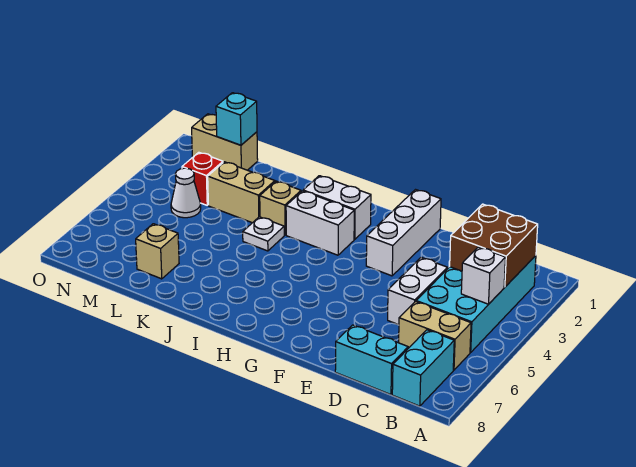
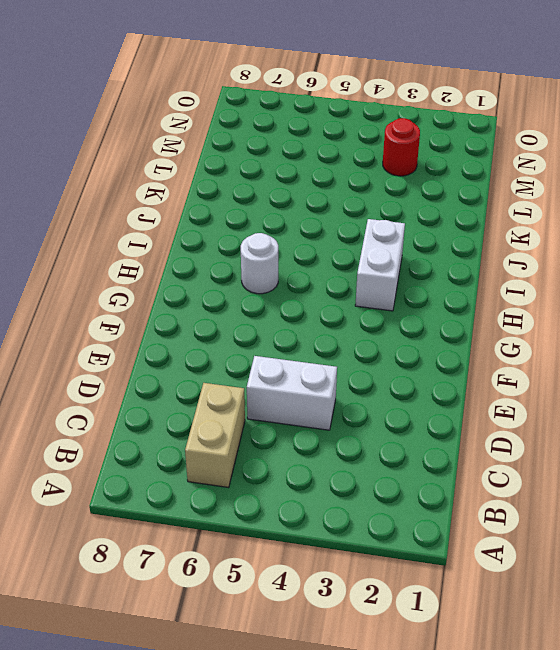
white 1x1 round brick [241,233,278,294] -> none
red 1x1 round brick [383,118,420,176] -> red 1x1 brick [182,152,223,205]
none -> cyan 2x4 brick [416,256,536,353]
none -> cyan 1x2 brick [392,330,454,406]
none -> cyan 1x2 brick [335,325,408,395]

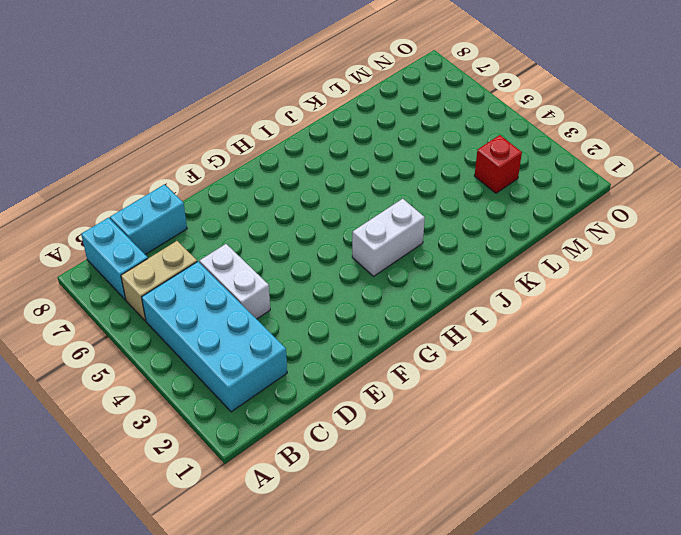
none -> white 1x3 brick [366,190,441,276]
none -> white 1x2 brick [303,176,371,239]
none -> tan 1x1 brick [260,181,301,235]

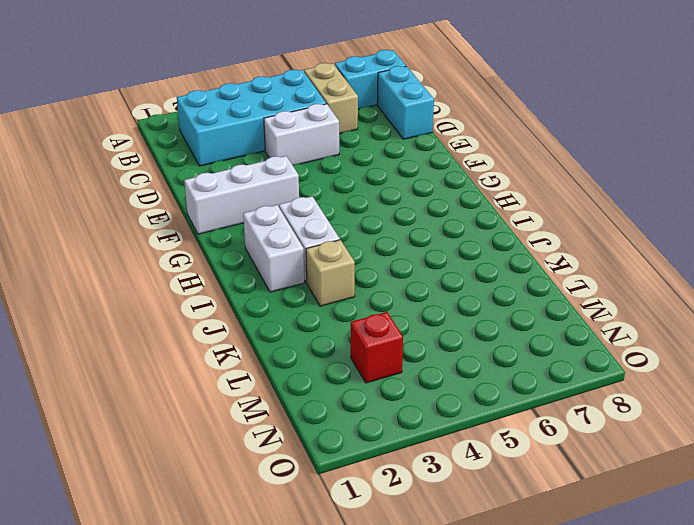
none -> white 1x1 plate [243,217,284,251]
none -> tan 1x2 brick [208,162,275,223]
none -> tan 1x1 brick [136,224,179,279]

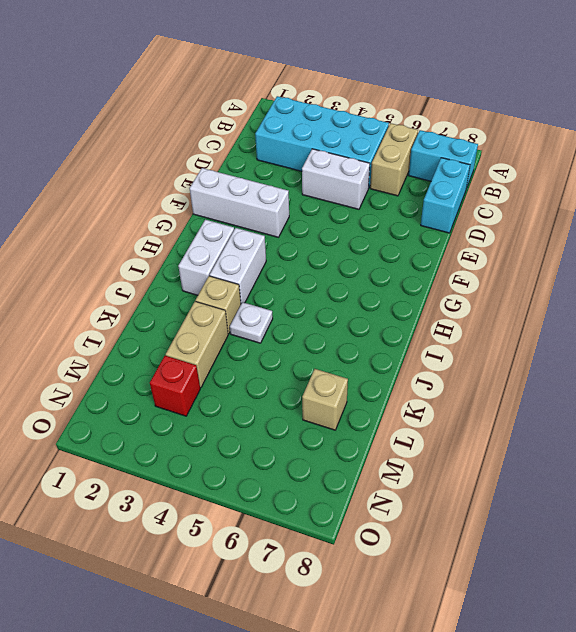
none -> tan 1x2 brick [192,114,258,170]
none -> white 1x1 cone [171,168,201,218]
none -> brown 2x2 brick [450,204,538,287]

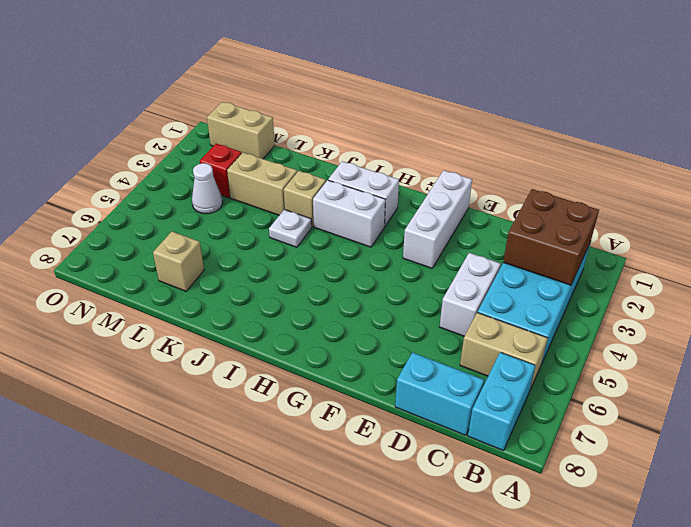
none -> white 1x1 brick [461,247,506,304]
none -> cyan 1x1 brick [216,93,257,145]

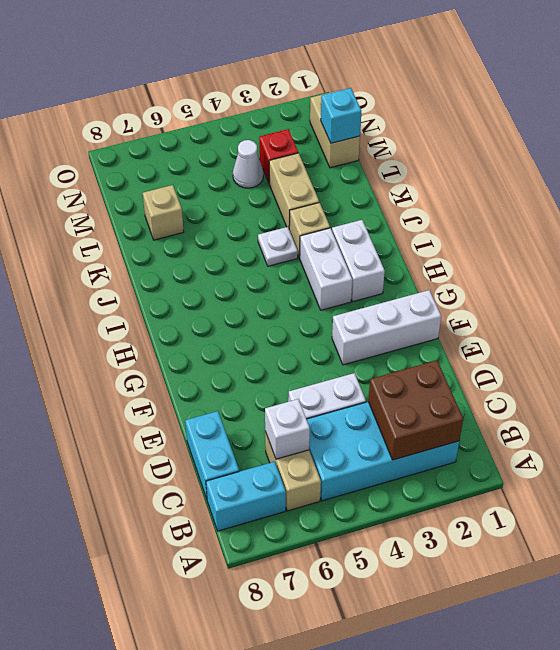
white 1x1 brick [265,399,310,459] -> white 1x1 brick moved to [461,247,506,304]

